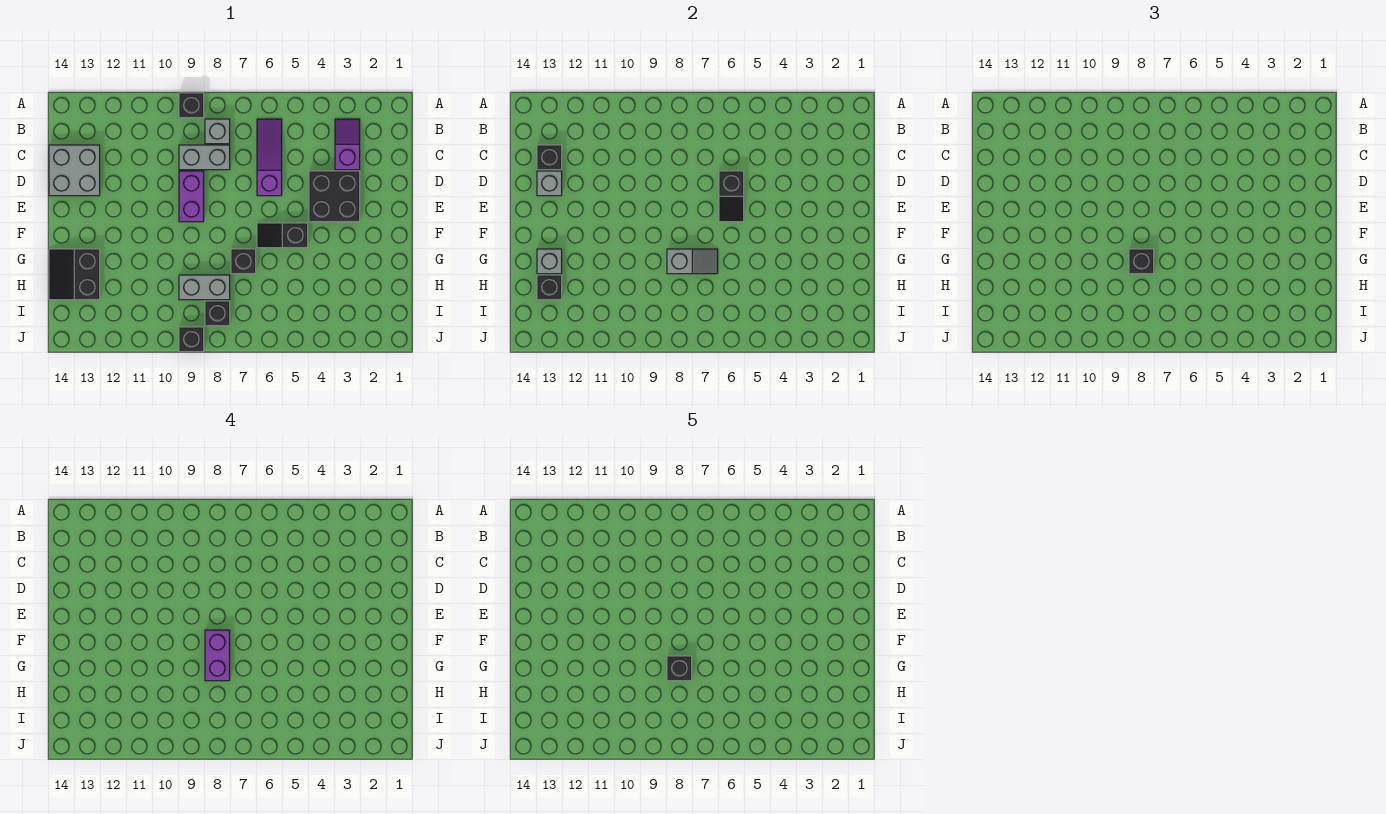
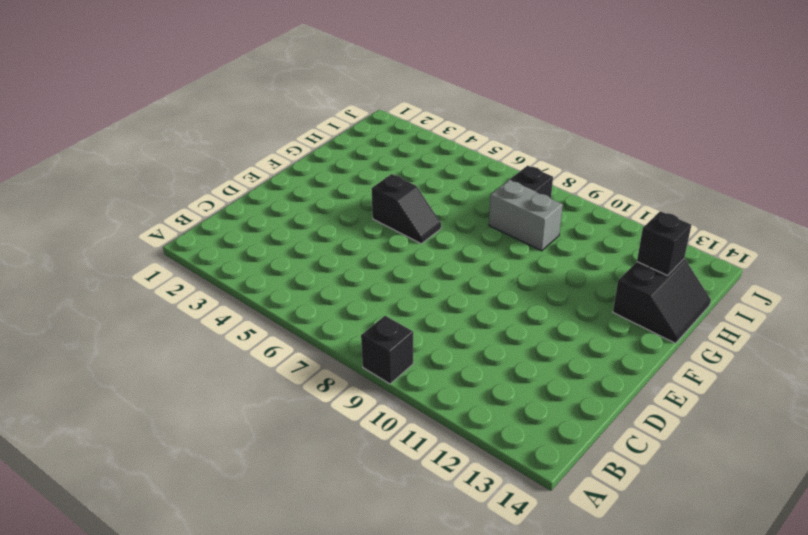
none -> purple 1x2 slope [335,119,360,170]
none -> purple 1x3 slope [257,119,282,196]
none -> grey 1x1 brick [205,119,230,144]

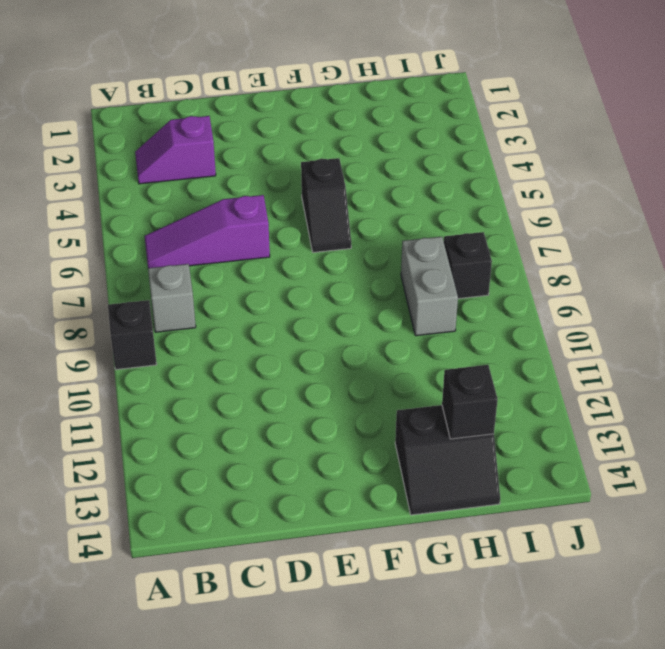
none -> grey 1x2 brick [179,145,230,170]
none -> grey 2x2 brick [49,145,100,196]
none -> black 2x2 brick [309,171,360,222]

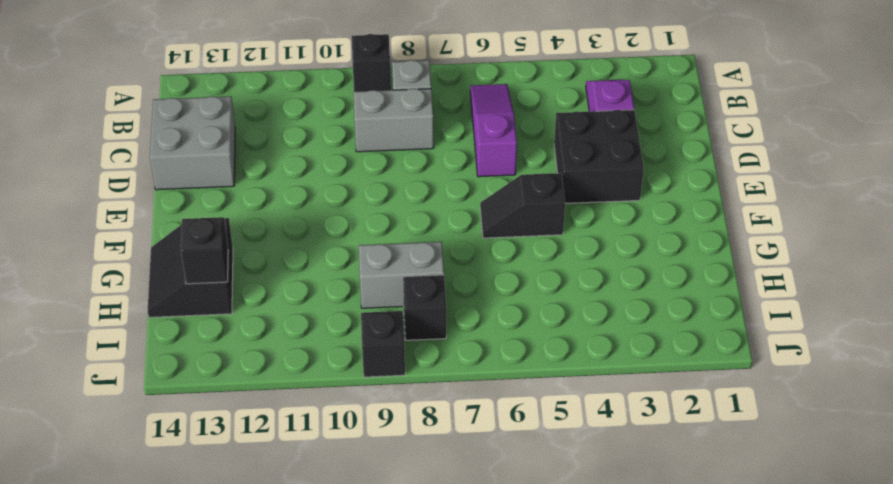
none -> purple 1x2 brick [179,171,204,222]
none -> black 1x1 brick [231,249,256,274]
none -> black 1x1 brick [537,145,562,170]

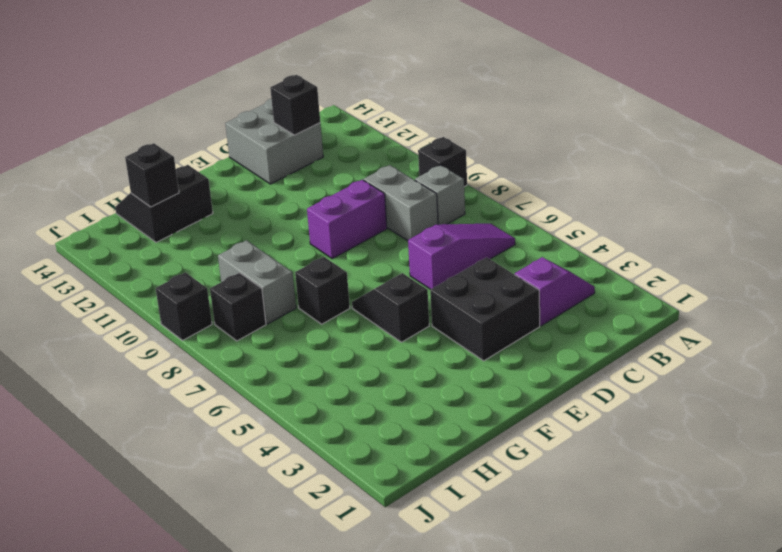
none -> black 1x2 slope [719,171,744,222]
none -> grey 1x1 brick [537,171,562,196]
none -> grey 1x2 slope [667,249,718,274]

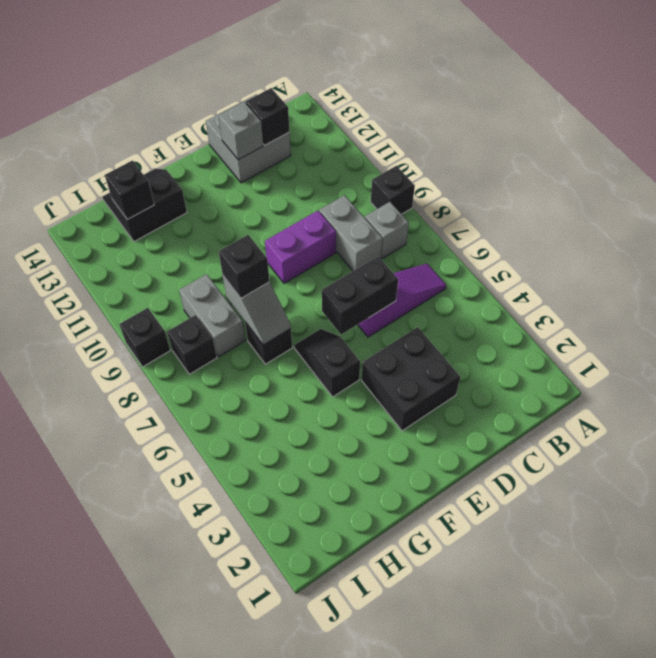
black 1x2 brick [322,256,398,335] -> black 1x2 slope [719,171,744,222]
none -> purple 1x2 slope [335,119,360,170]
none -> grey 1x1 brick [537,249,562,274]
none -> purple 1x2 brick [205,630,230,681]

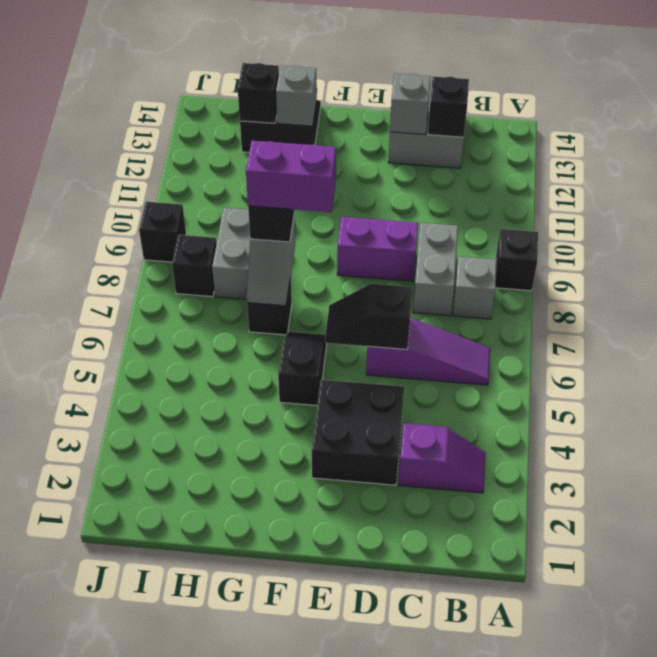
none -> black 1x1 brick [667,656,692,681]

